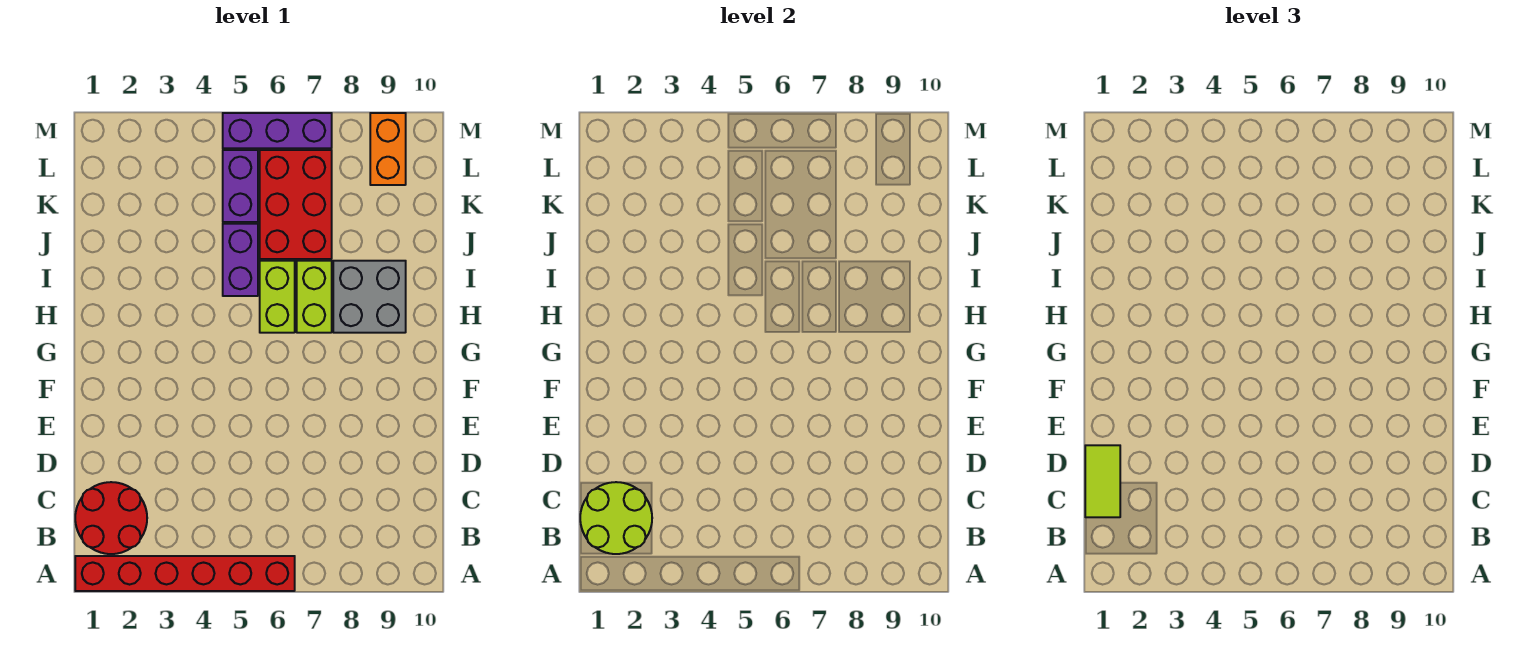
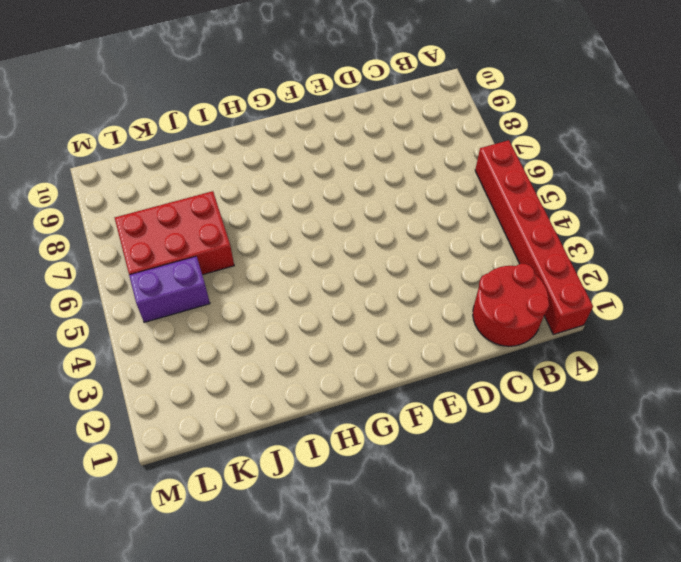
none -> lime 1x2 brick [260,261,295,333]
none -> lime 1x2 brick [297,261,332,333]
none -> grey 2x2 brick [333,261,406,333]

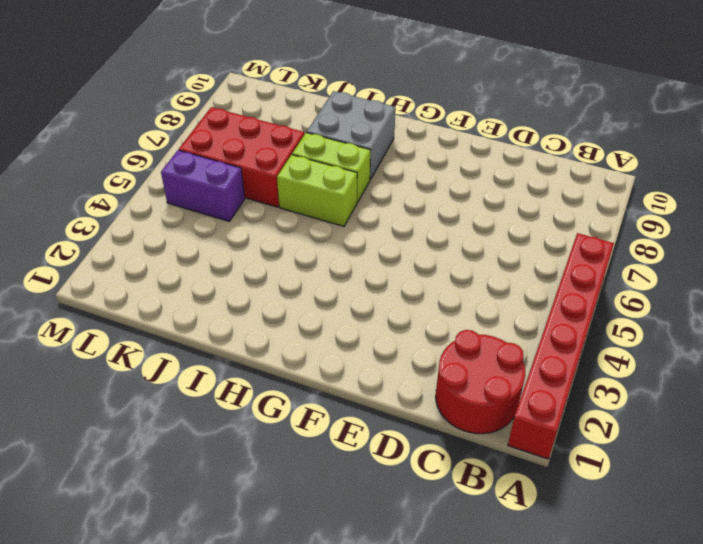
none -> purple 1x2 brick [223,224,258,296]
none -> orange 1x2 brick [370,113,406,185]
none -> purple 1x3 brick [223,113,332,148]

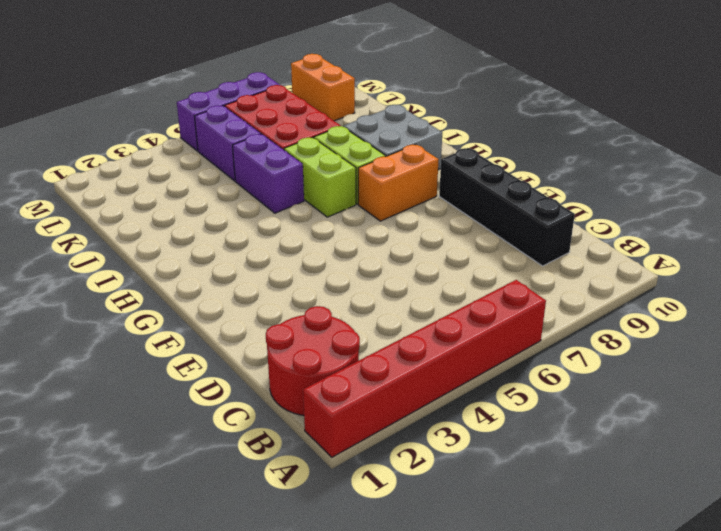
black 1x4 brick [439,148,575,266] -> none
orange 1x2 brick [358,144,439,221] -> none
none -> lime 2x2 round brick [580,482,652,554]
none -> lime 1x2 tile [1085,445,1120,517]

